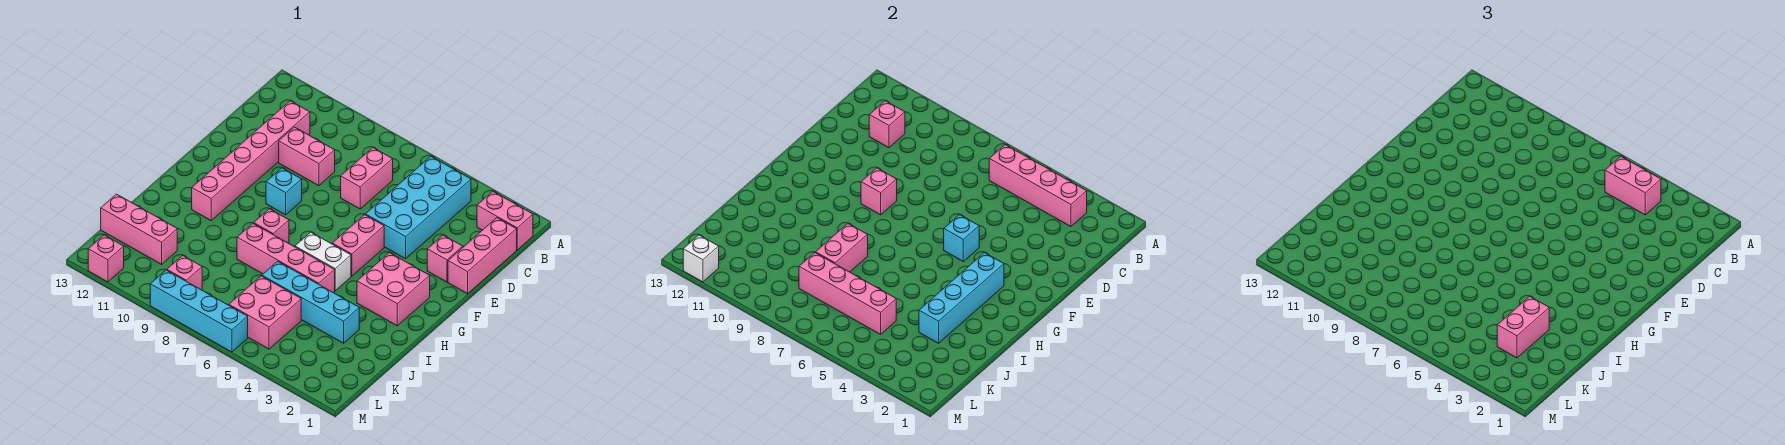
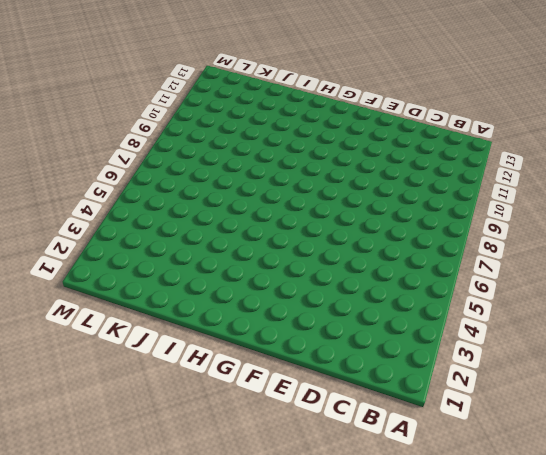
none -> pink 1x2 brick [477,191,533,250]
none -> cyan 2x4 brick [365,156,471,259]
none -> pink 1x3 brick [448,218,517,294]

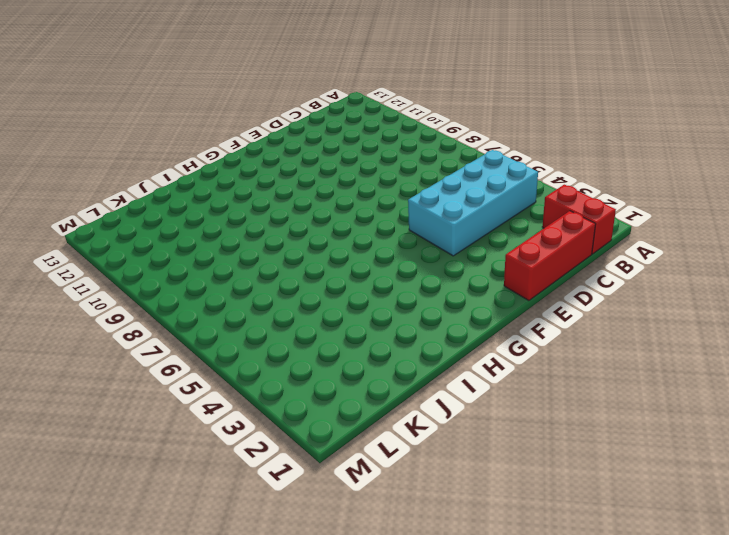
red 1x2 brick [542,185,616,254] -> pink 1x2 brick [477,191,533,250]
red 1x3 brick [504,211,596,301] -> pink 1x3 brick [448,218,517,294]
none -> pink 1x2 brick [341,148,393,209]
none -> pink 1x6 brick [192,101,310,220]
none -> pink 1x2 brick [279,127,335,186]

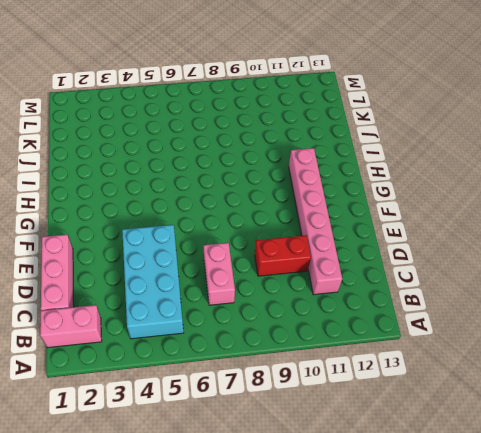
red 1x2 brick [255,235,311,276] -> pink 1x2 brick [279,127,335,186]
none -> pink 1x1 brick [427,235,463,282]
none -> pink 1x2 brick [332,215,384,276]
none -> cyan 1x1 brick [266,168,302,215]

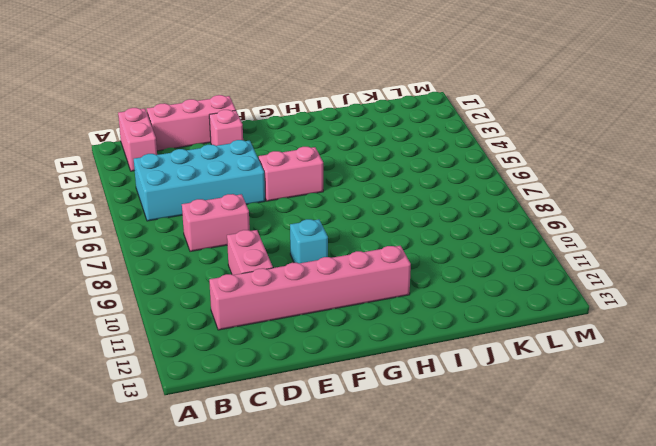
none -> pink 2x2 brick [357,253,430,326]
none -> white 1x2 brick [295,232,351,291]
none -> pink 1x1 brick [254,209,289,243]

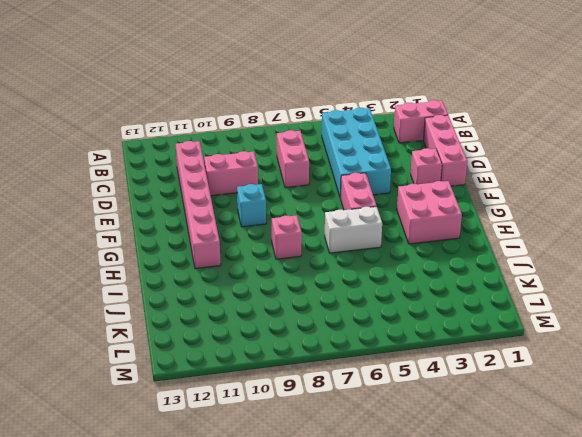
none -> pink 1x4 brick [237,223,335,293]
none -> cyan 1x4 brick [262,261,359,343]
none -> pink 2x2 brick [229,276,301,349]

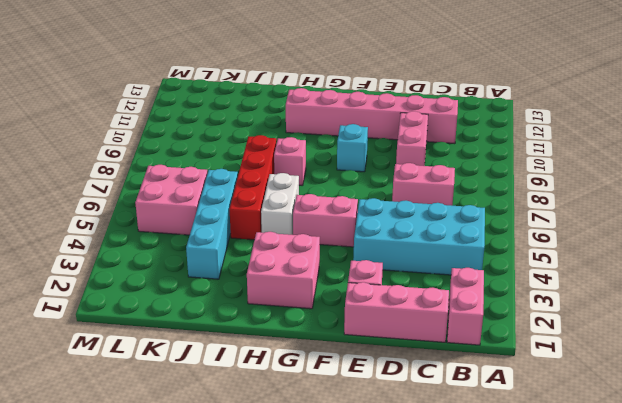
red 1x4 brick [230,135,276,240] -> pink 1x4 brick [237,223,335,293]
none -> pink 1x3 brick [101,194,177,264]
none -> pink 1x1 brick [167,256,202,289]
none -> cyan 1x4 brick [150,270,248,352]

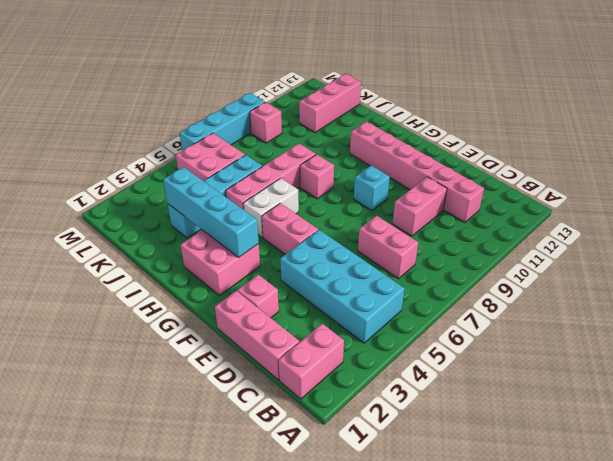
none -> pink 1x1 brick [88,235,124,282]
none -> pink 1x4 brick [989,145,1087,227]
none -> pink 1x1 brick [869,101,905,148]

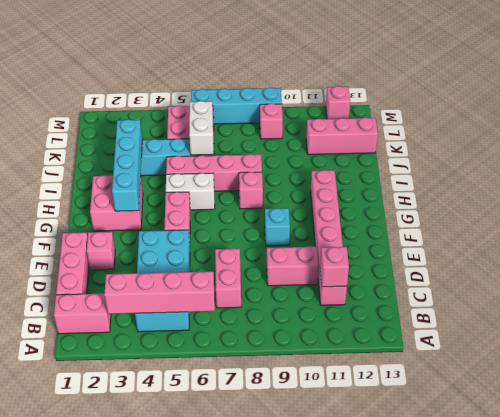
white 1x2 brick [189,101,213,155] -> pink 1x4 brick [799,253,896,334]
none -> cyan 1x1 brick [944,215,979,262]
none -> pink 1x1 brick [861,168,897,215]
none -> pink 1x2 brick [816,224,868,272]

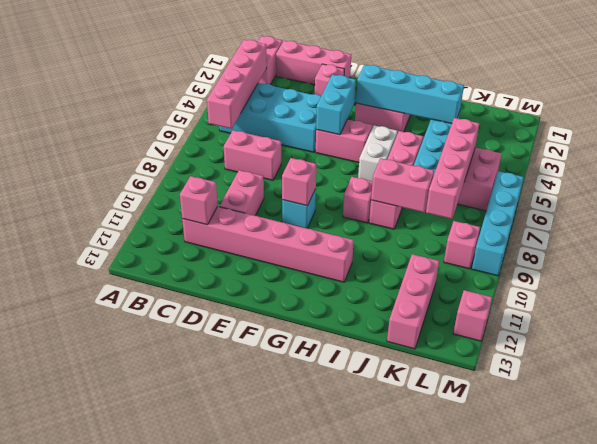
cyan 1x2 brick [316,74,356,135] -> cyan 1x1 brick [944,215,979,262]
none -> white 1x1 brick [683,235,719,282]
none -> pink 1x2 brick [1605,156,1661,215]
none -> pink 1x2 brick [1497,296,1549,358]

